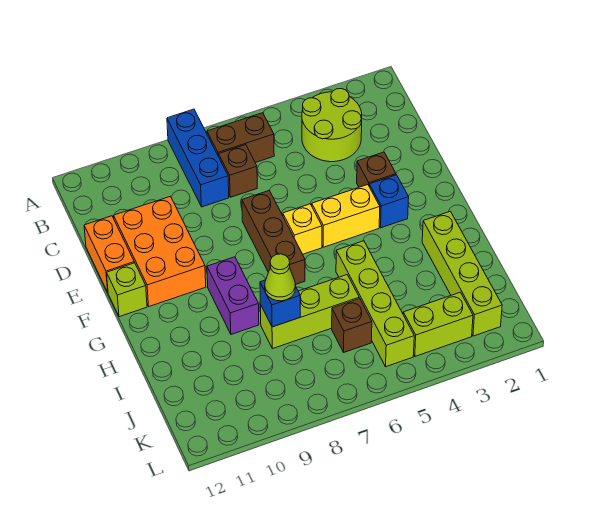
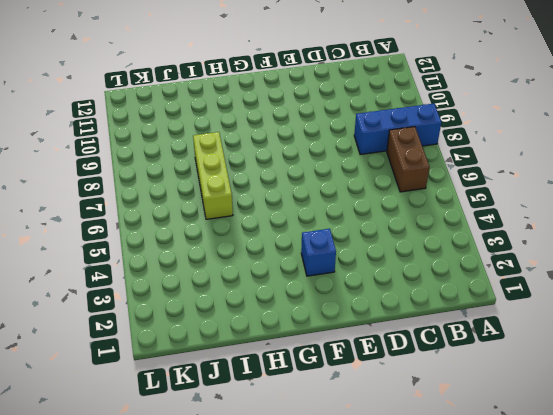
none -> lime 2x2 round brick [302,89,362,162]
none -> brown 1x1 brick [219,145,257,197]
none -> orange 2x3 brick [114,196,206,306]

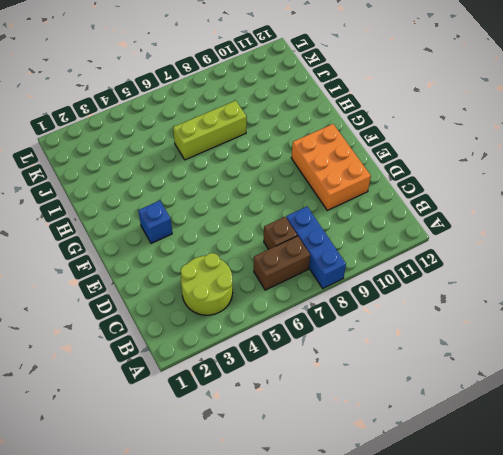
none -> orange 1x2 brick [84,216,134,292]
none -> brown 1x1 brick [357,152,396,187]
none -> brown 1x3 brick [242,190,305,285]

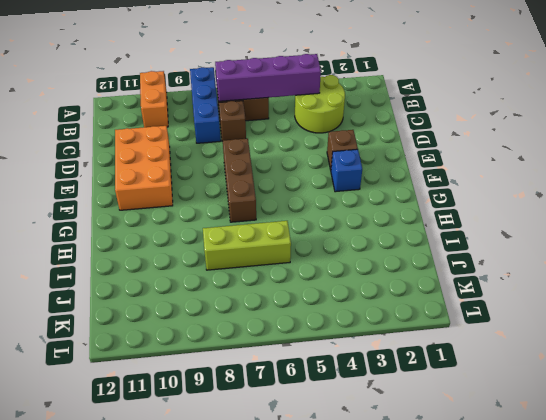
orange 1x2 brick [140,71,168,127] -> orange 1x2 brick moved to [84,216,134,292]
purple 1x4 brick [215,54,321,101] -> none
none -> yellow 1x2 brick [312,185,380,247]
none -> yellow 1x1 brick [283,204,322,254]
none -> lime 1x1 brick [107,263,147,317]

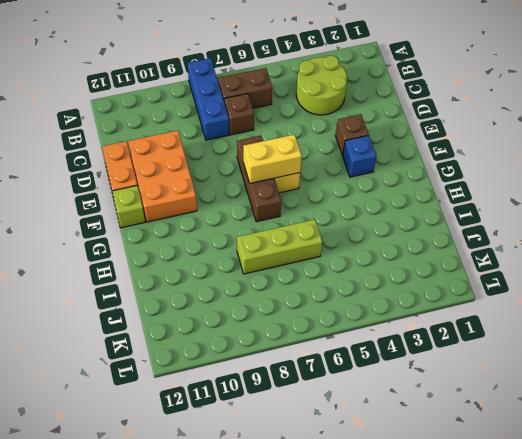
yellow 1x2 brick [243,135,302,183] -> yellow 1x2 brick moved to [312,185,380,247]
none -> purple 1x2 brick [207,257,259,334]
none -> lime 1x4 brick [422,211,502,336]
none -> lime 1x4 brick [336,241,414,367]

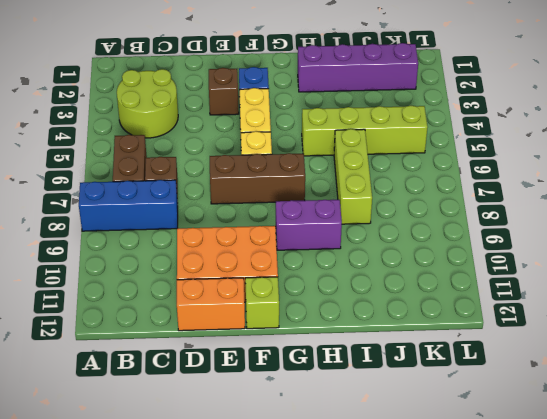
purple 1x4 brick [298,43,418,92] -> lime 1x4 brick [422,211,502,336]
none -> brown 1x1 brick [332,298,372,352]
none -> lime 1x2 brick [403,292,473,356]
none -> blue 1x1 brick [260,280,300,327]

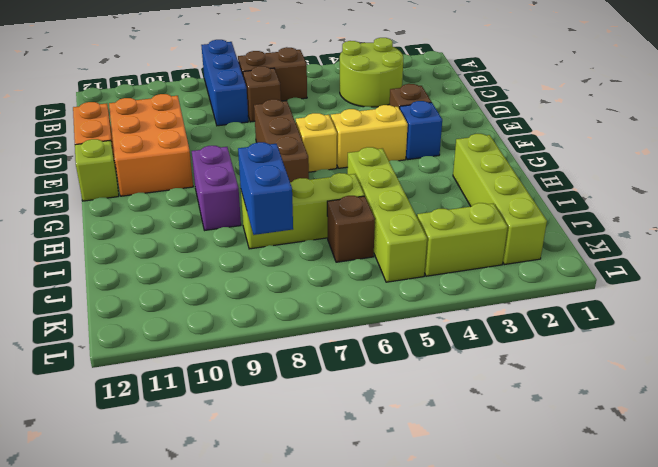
blue 1x2 brick [238,142,293,235] -> blue 1x1 brick [260,280,300,327]
none -> lime 1x1 cone [265,254,296,301]

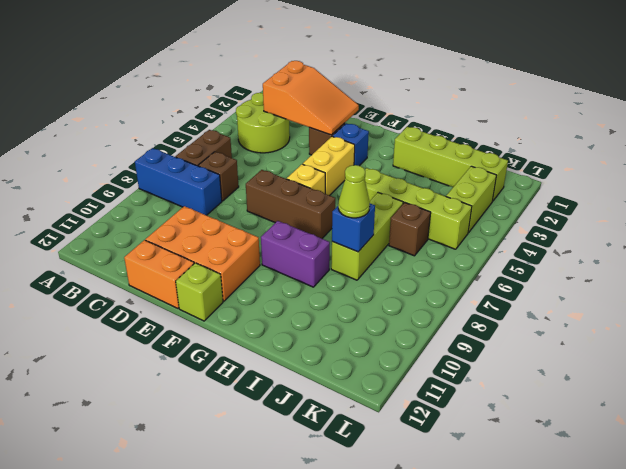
orange 2x3 slope [263,61,359,135] -> none

